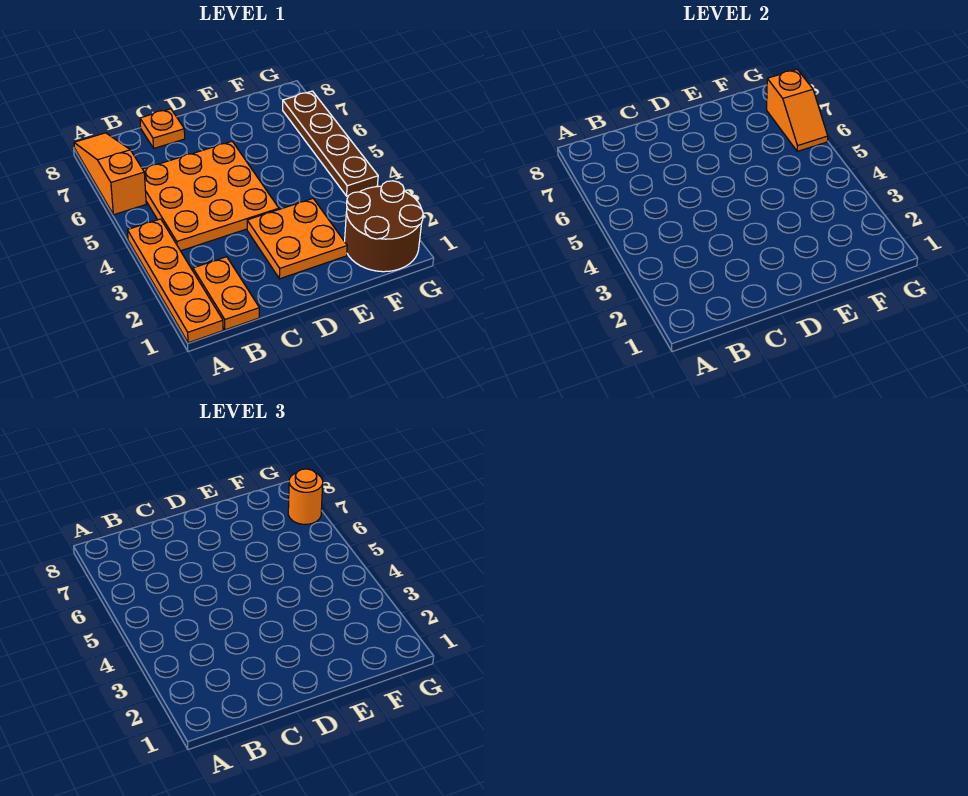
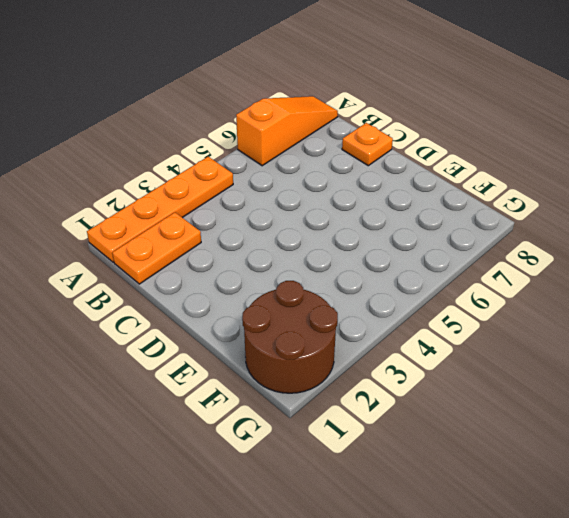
none -> orange 3x3 plate [143,142,279,251]
none -> orange 2x2 plate [247,199,347,279]

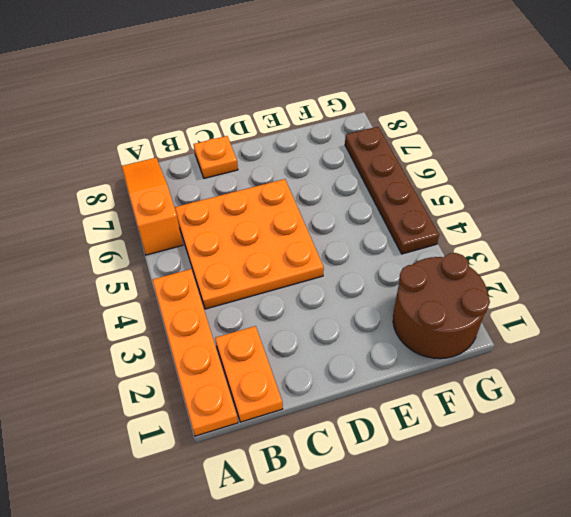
none -> orange 2x2 plate [247,199,347,279]
none -> orange 1x2 slope [767,70,828,151]

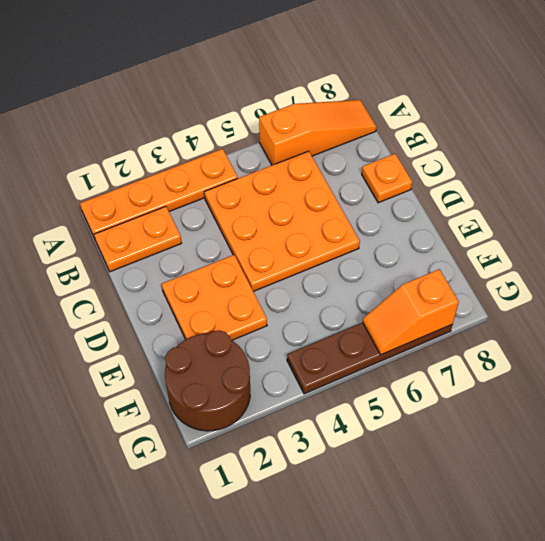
none -> orange 1x1 round brick [288,469,323,524]

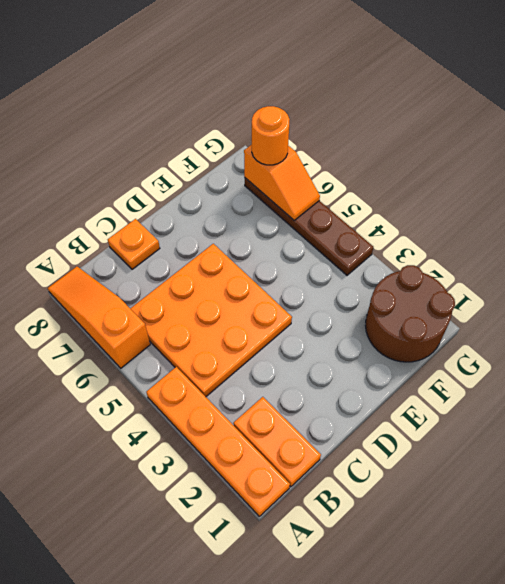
none -> orange 2x2 plate [247,199,347,279]

